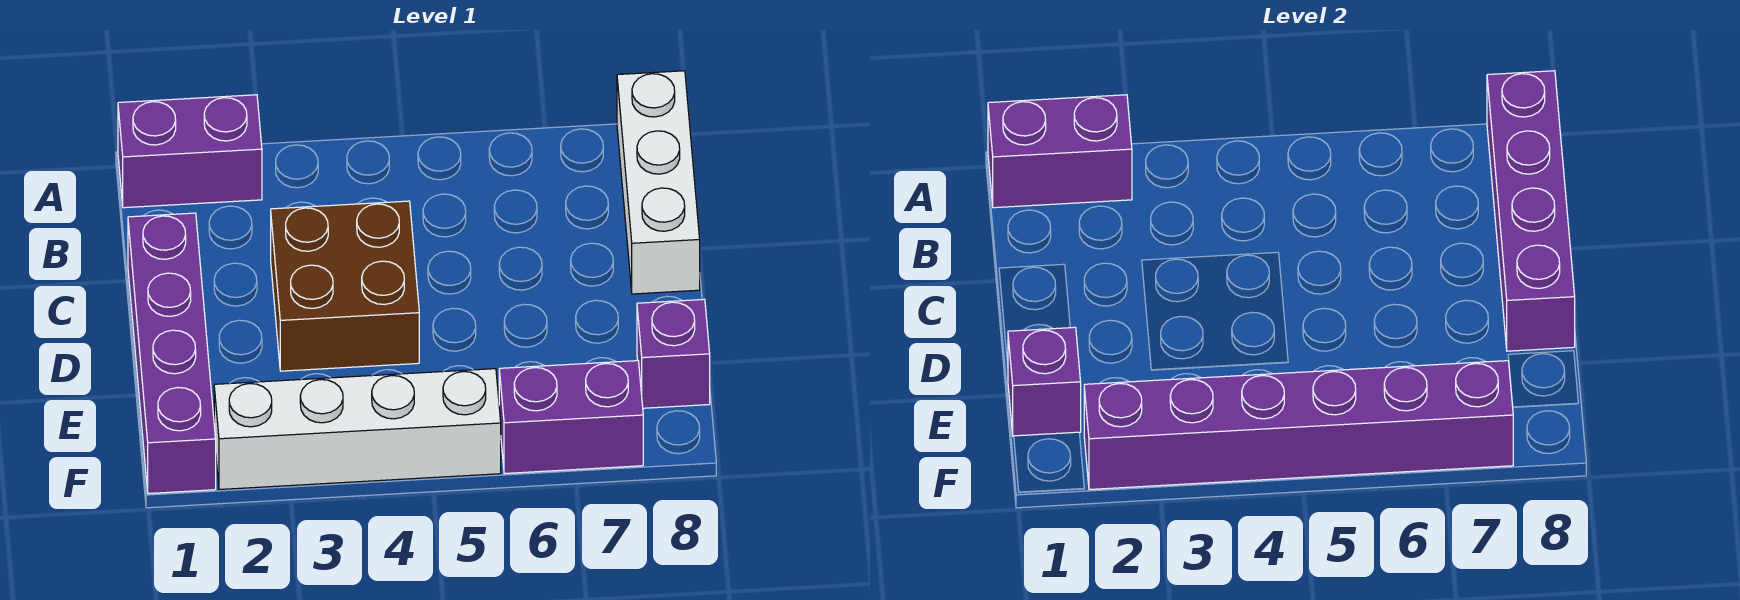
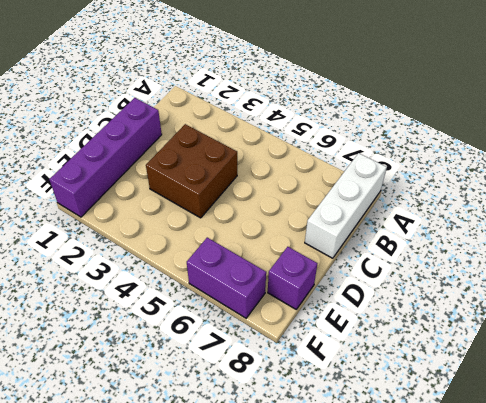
none -> purple 1x2 brick [118,95,262,208]
none -> white 1x4 brick [214,369,501,490]

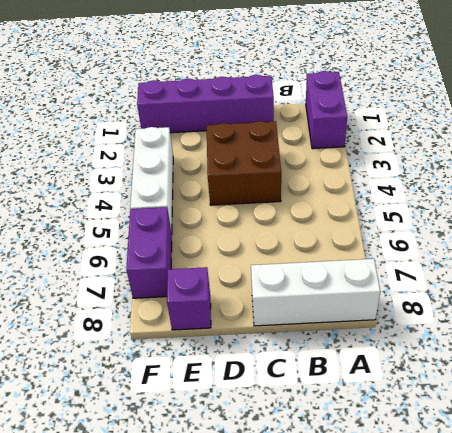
white 1x3 brick [130,127,173,234] -> white 1x4 brick [214,369,501,490]
none -> purple 1x2 brick [988,95,1132,208]
none -> purple 1x4 brick [1487,71,1575,351]

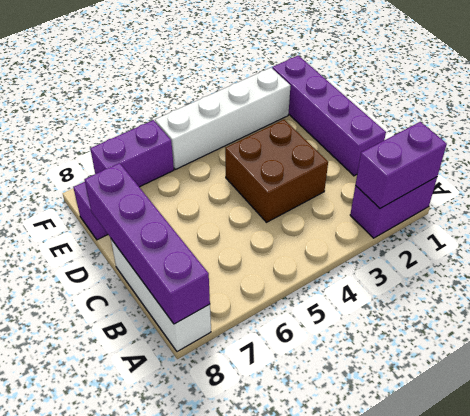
none -> purple 1x1 brick [1008,327,1081,436]
none -> purple 1x6 brick [1084,361,1513,490]

